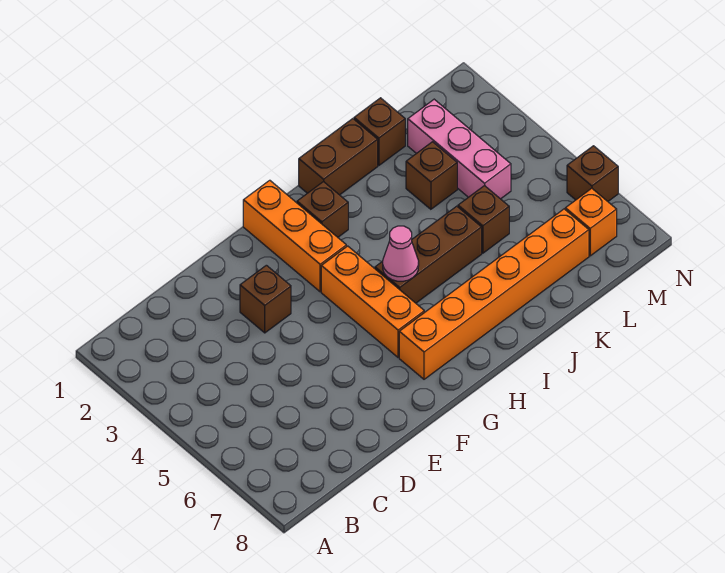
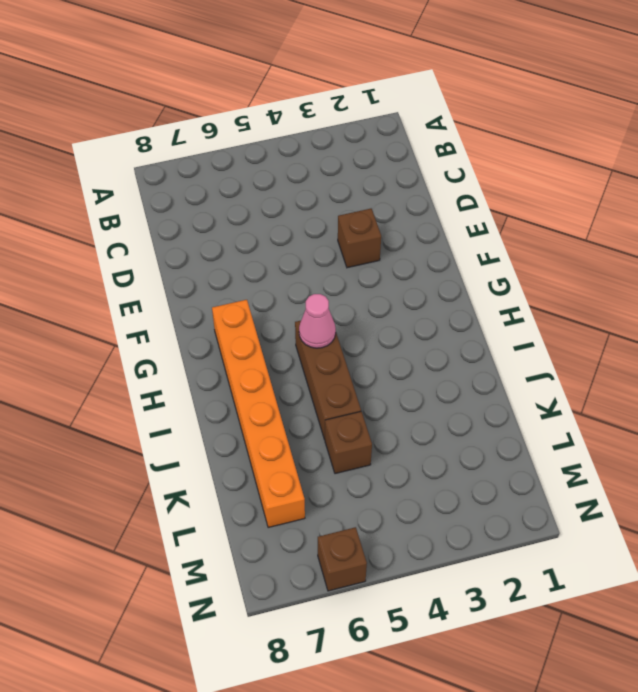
none -> orange 1x3 brick [243,180,346,292]
none -> orange 1x3 brick [321,246,424,357]
none -> brown 1x1 brick [297,182,348,237]

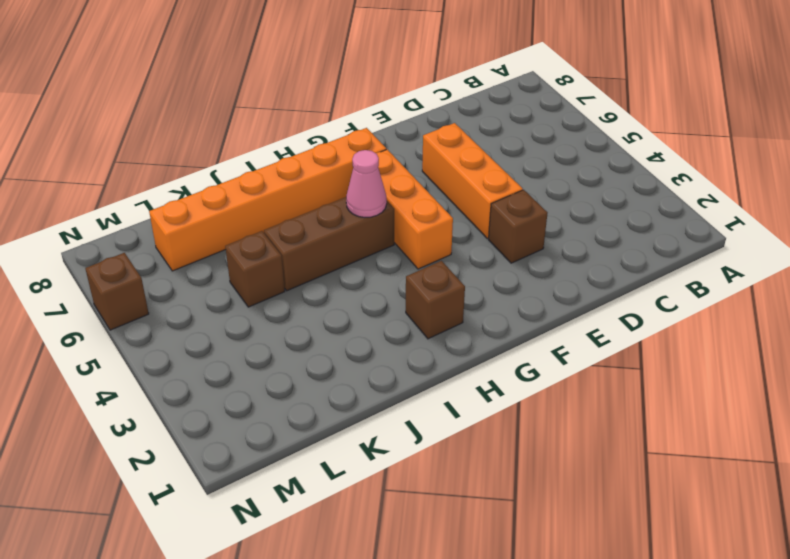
orange 1x3 brick [422,123,523,239] -> orange 1x3 brick moved to [243,180,346,292]
none -> brown 1x2 brick [299,119,378,195]
none -> brown 1x1 brick [354,98,405,165]
none -> brown 1x1 brick [406,142,457,209]

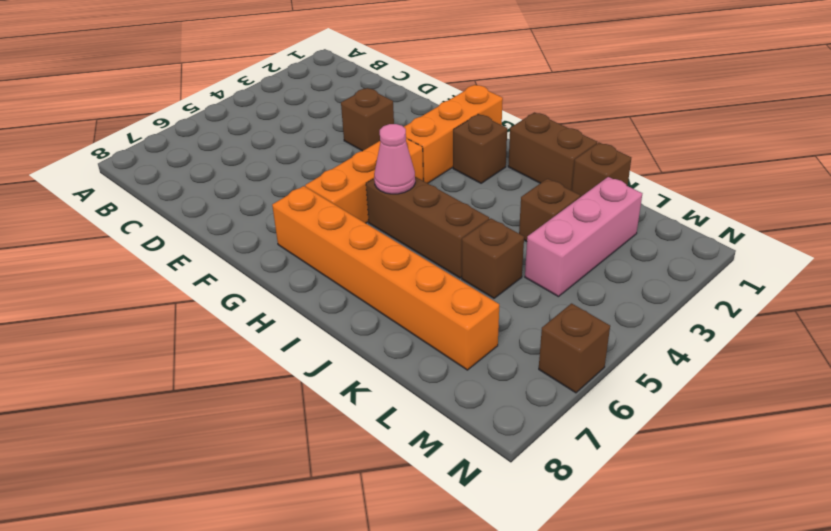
none -> orange 1x1 brick [565,188,617,256]

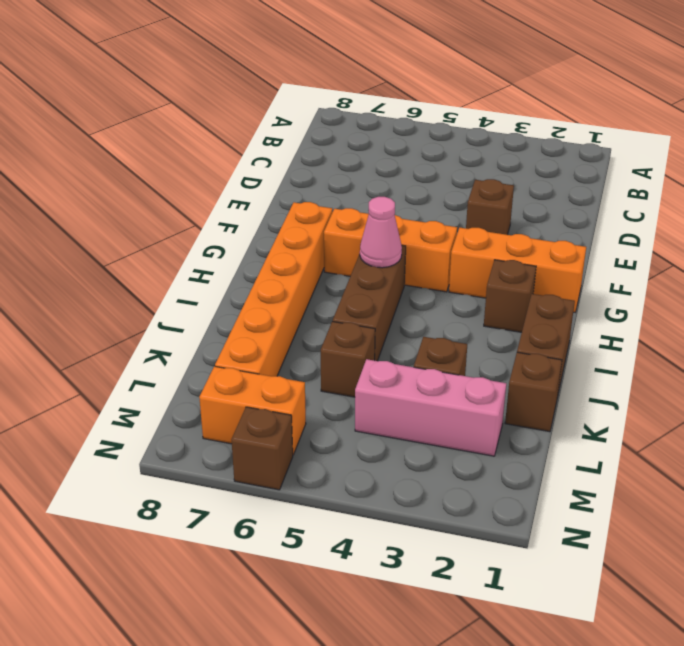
orange 1x2 brick [199,366,306,455] -> orange 1x1 brick [565,188,617,256]

